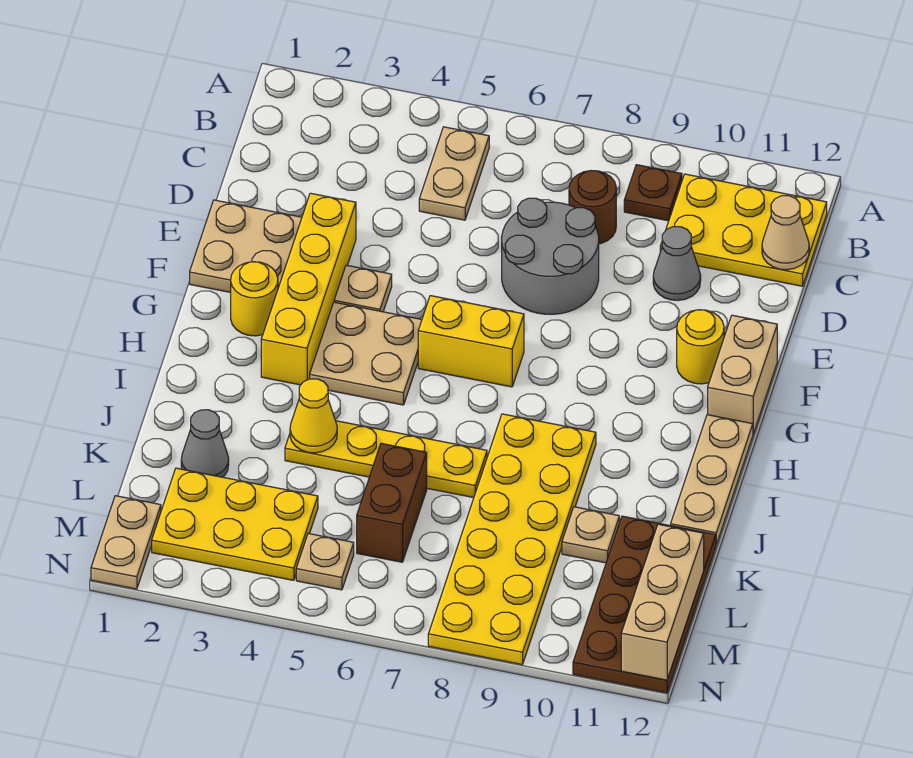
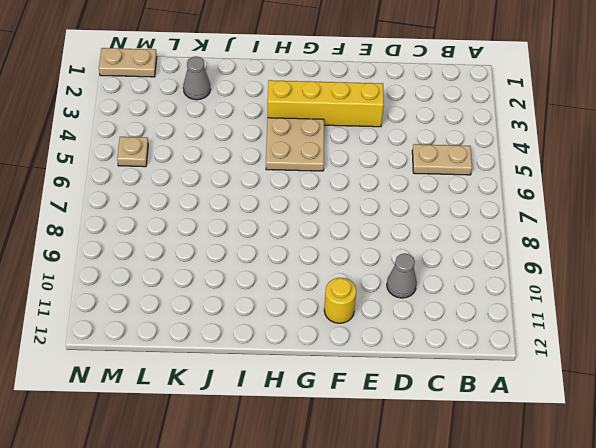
none -> brown 1x1 plate [624,165,682,221]
none -> yellow 2x3 plate [660,174,827,286]
none -> brown 1x1 round brick [569,171,616,244]

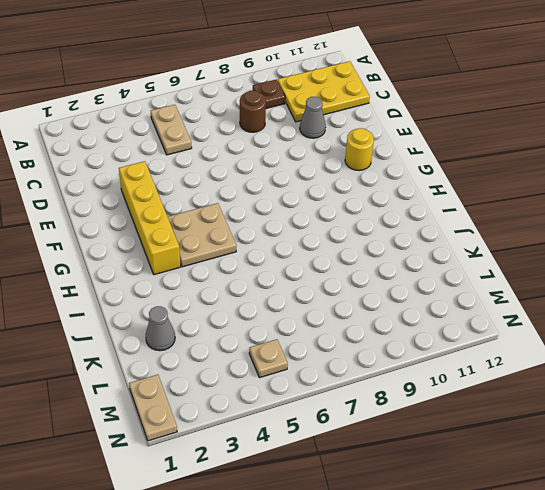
none -> grey 2x2 round brick [502,198,599,314]
none -> tan 2x2 plate [190,200,302,292]
none -> tan 1x1 plate [334,265,392,312]

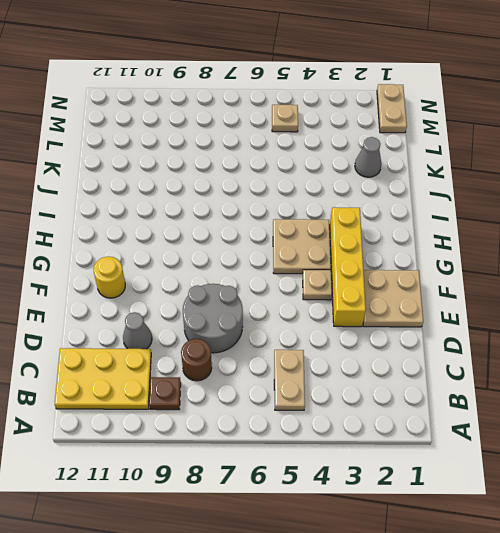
none -> tan 1x2 brick [708,315,777,434]
none -> yellow 1x1 round brick [231,262,278,336]
none -> yellow 1x2 brick [418,296,524,387]

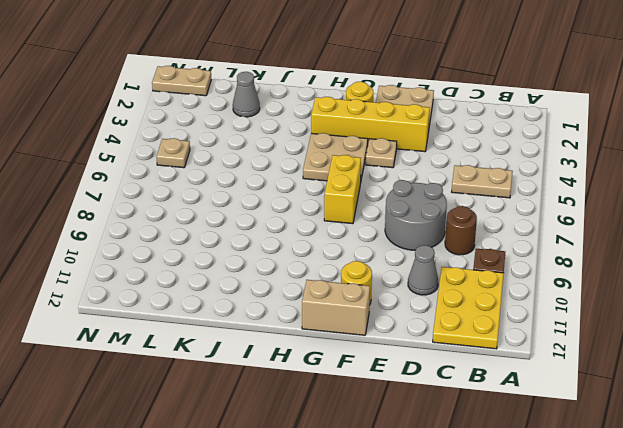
none -> tan 1x3 plate [671,415,753,545]
none -> yellow 2x6 plate [428,414,596,664]
none -> yellow 1x4 plate [285,421,487,498]

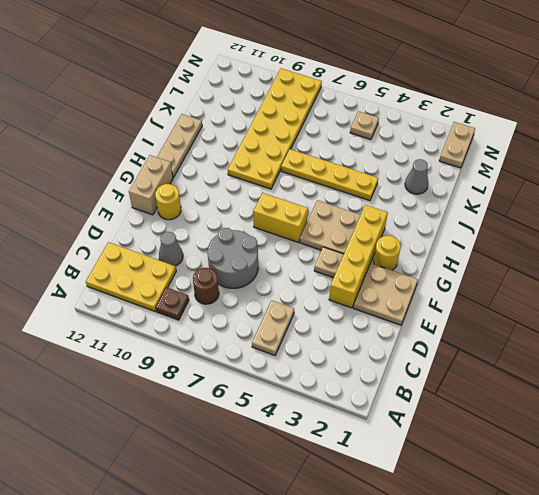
none -> brown 1x2 brick [357,443,427,562]
none -> tan 1x1 plate [562,507,619,563]
none -> brown 2x4 plate [573,516,716,693]

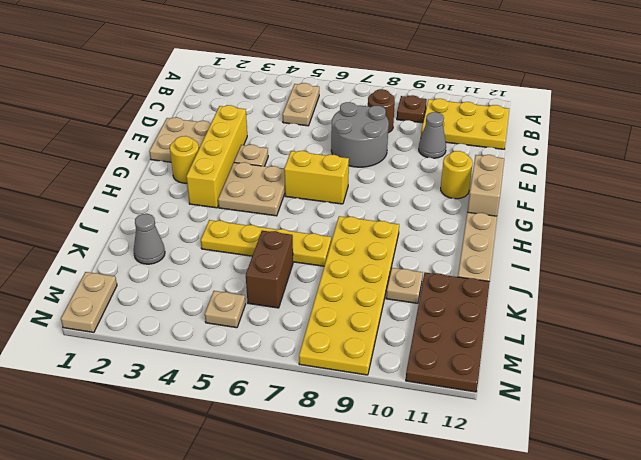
none -> yellow 2x3 plate [152,468,318,580]
none -> tan 1x1 cone [762,196,809,270]
none -> yellow 1x1 cone [290,379,337,453]

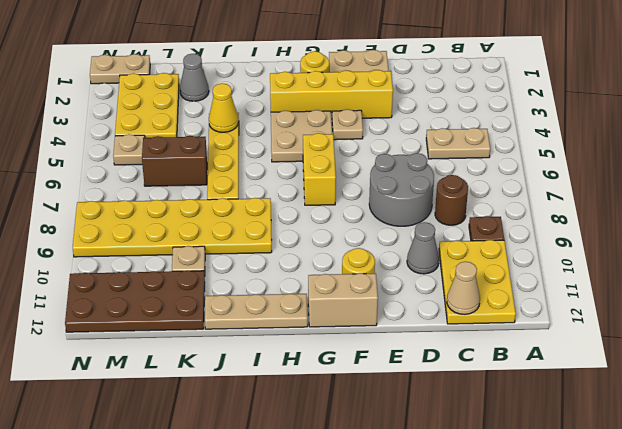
none -> tan 1x3 brick [621,524,704,680]

